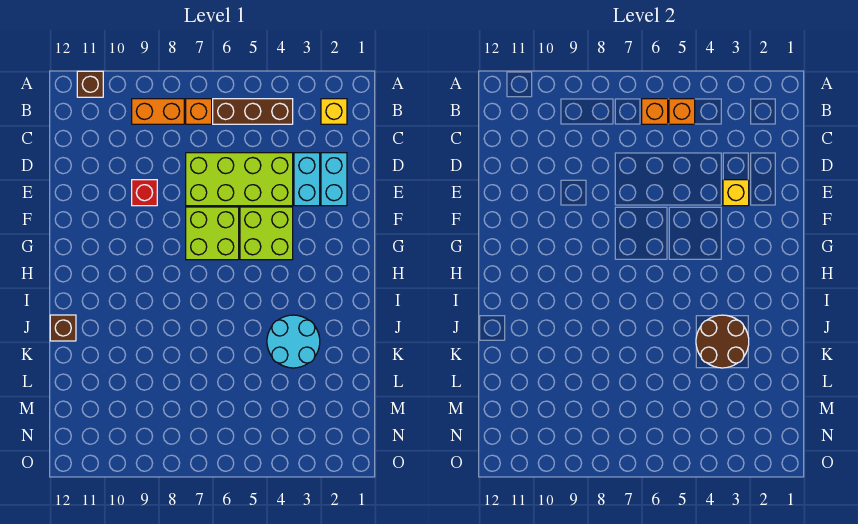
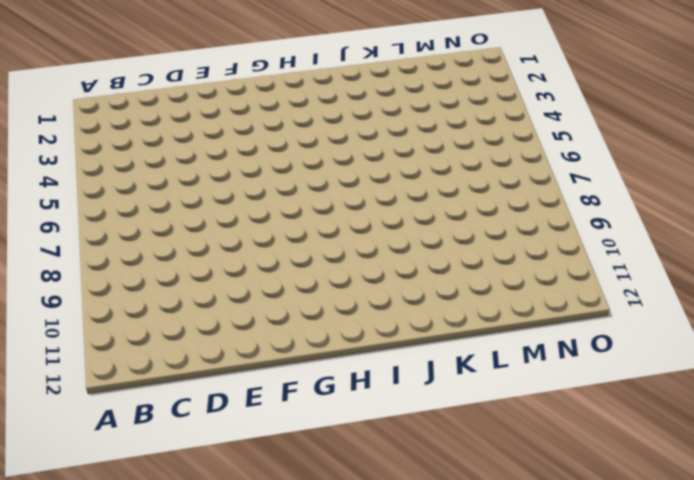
none -> brown 1x1 brick [77,71,103,97]
none -> yellow 1x1 brick [321,99,347,124]
none -> brown 1x3 brick [213,99,293,124]

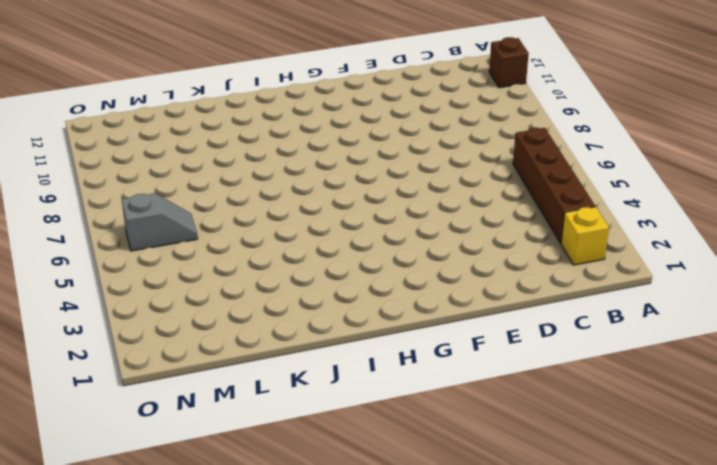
brown 1x4 brick [513,128,595,243] -> brown 1x3 brick [213,99,293,124]
grey 1x2 slope [122,193,198,251] -> none
none -> orange 1x1 brick [186,99,212,124]
none -> orange 1x2 brick [132,99,184,124]
none -> cyan 1x2 brick [321,153,347,206]

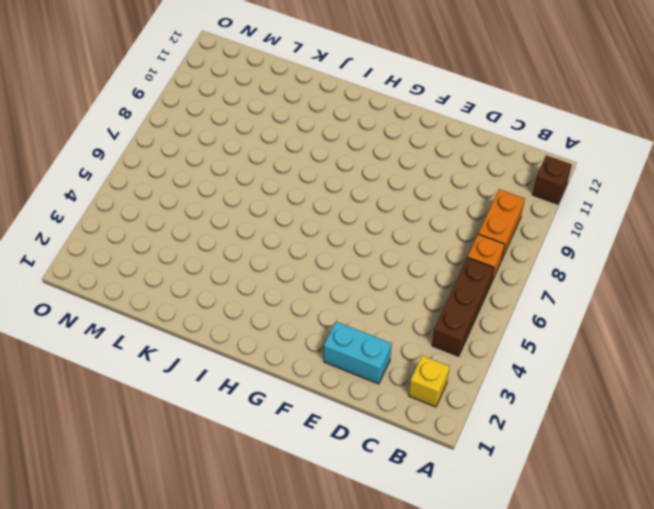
none -> cyan 1x2 brick [294,153,320,206]
none -> lime 2x4 brick [186,153,293,206]
none -> red 1x1 brick [132,180,157,206]

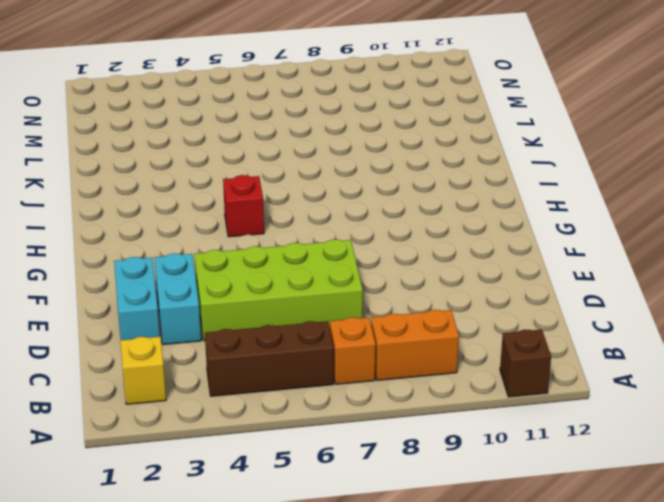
red 1x1 brick [223,175,264,237] -> red 1x1 brick moved to [132,180,157,206]
none -> lime 2x2 brick [240,207,293,260]
none -> lime 2x2 brick [186,207,239,260]
none -> cyan 2x2 round brick [267,315,320,368]

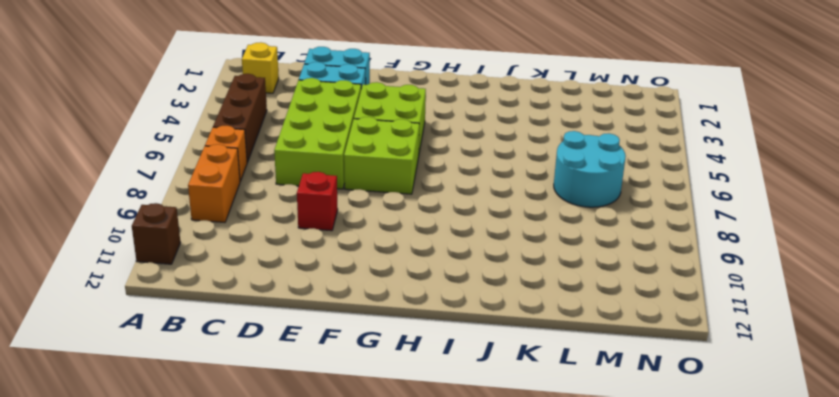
cyan 2x2 round brick [554,131,626,207] -> cyan 2x2 round brick moved to [267,315,320,368]
none -> brown 1x1 brick [50,315,76,341]
none -> orange 1x1 brick [669,99,695,124]
none -> orange 1x1 brick [642,99,668,124]

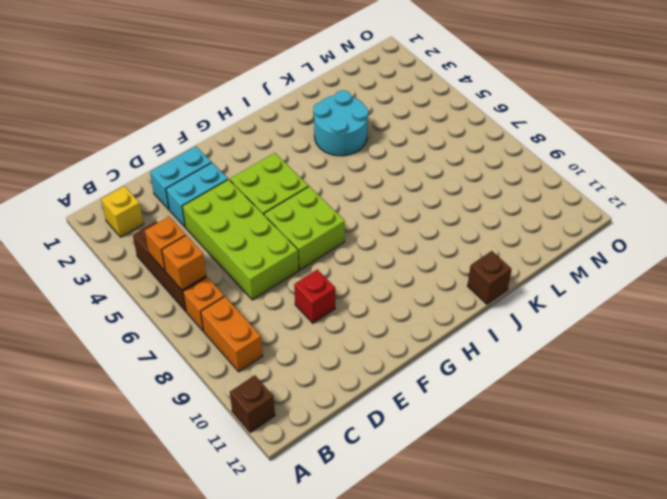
none -> yellow 1x1 brick [723,180,749,206]
none -> brown 2x2 round brick [696,315,749,368]

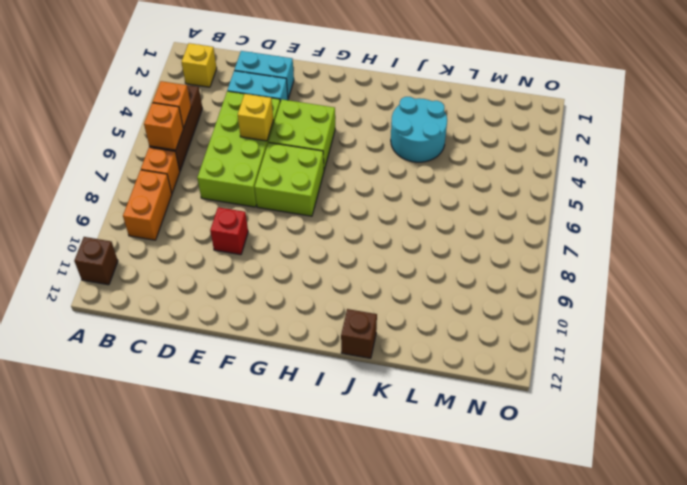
yellow 1x1 brick [238,94,273,141] -> yellow 1x1 brick moved to [723,180,749,206]
none -> brown 2x2 round brick [696,315,749,368]

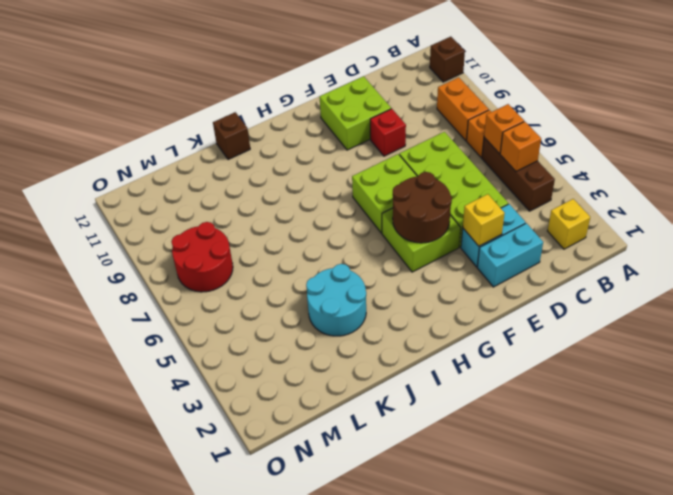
lime 2x2 brick [319,76,391,150] -> none
brown 2x2 round brick [393,172,452,243] -> brown 2x2 round brick moved to [696,315,749,368]
red 2x2 round brick [171,222,233,292] -> none

